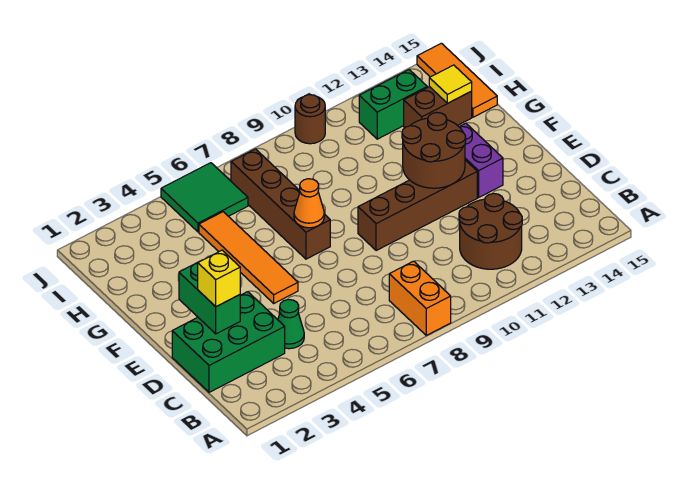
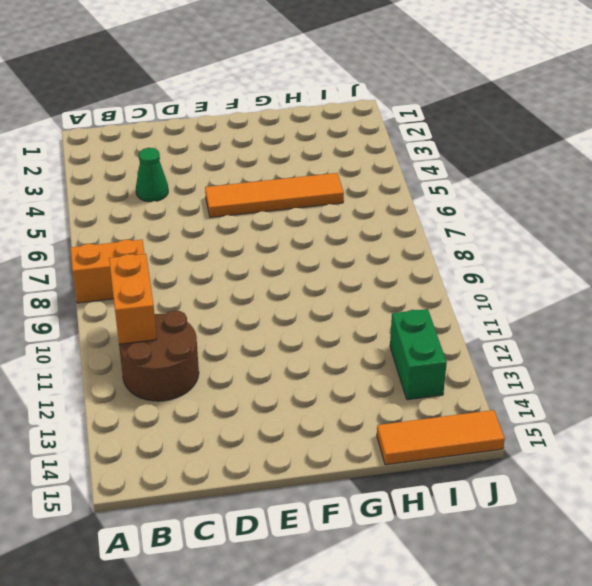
orange 1x2 brick [109,254,157,344] -> none
none -> green 2x3 brick [172,292,285,392]
none -> brown 1x4 brick [358,160,477,251]
none -> purple 1x2 brick [460,123,503,197]

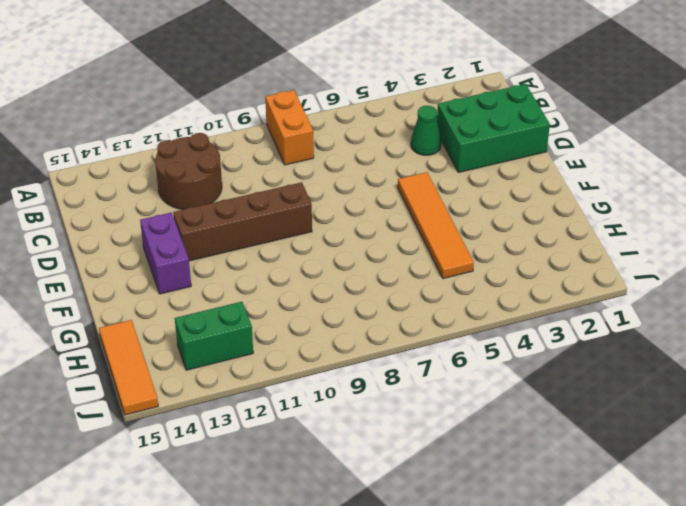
none -> brown 1x4 brick [231,149,330,259]
none -> brown 1x2 brick [404,87,472,128]
none -> green 2x2 tile [161,163,248,232]

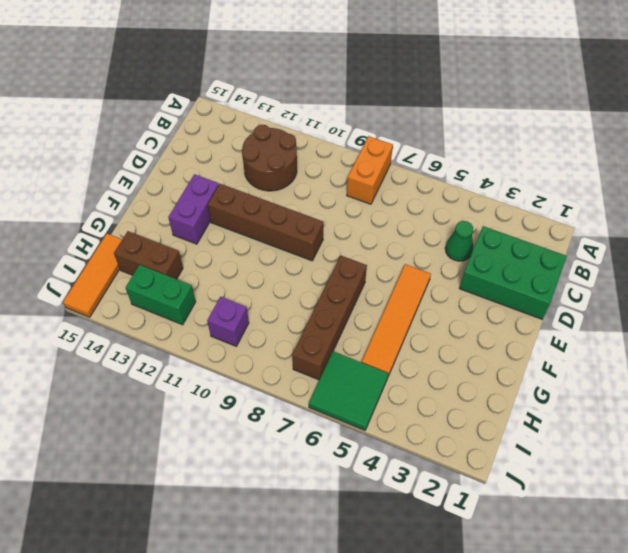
purple 1x1 brick [207,297,249,346] -> none
none -> brown 1x1 round brick [295,95,325,144]
none -> green 1x2 brick [179,262,240,334]
none -> brown 2x2 round brick [402,112,466,188]

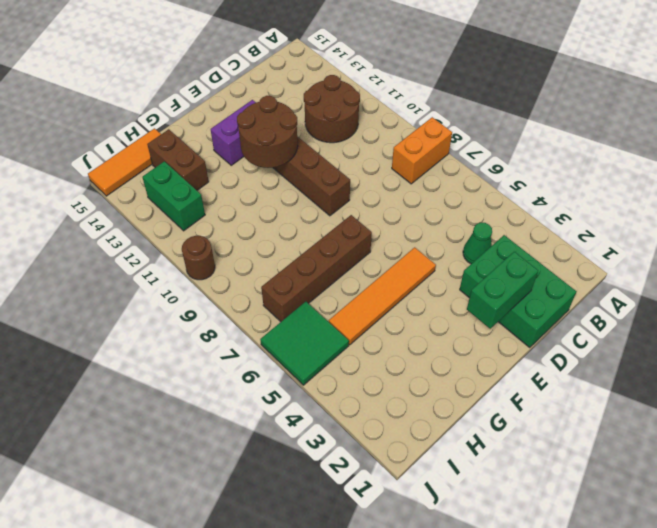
none -> orange 1x1 cone [294,179,324,228]
none -> yellow 1x1 tile [429,65,472,103]
none -> yellow 1x1 brick [198,250,240,307]

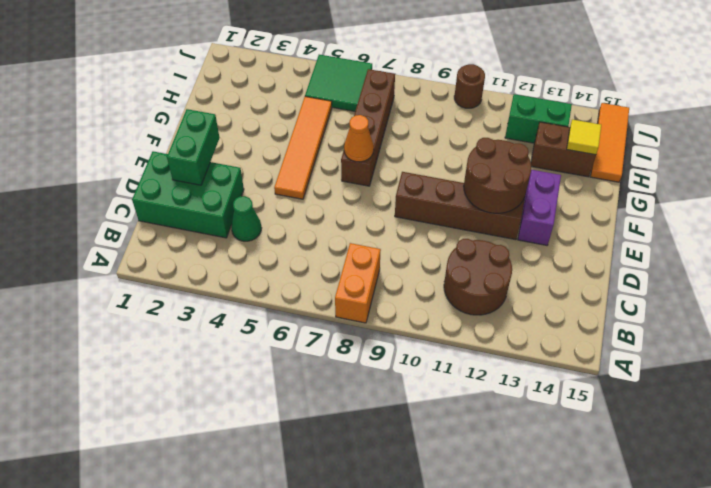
none -> yellow 1x1 brick [198,250,240,307]

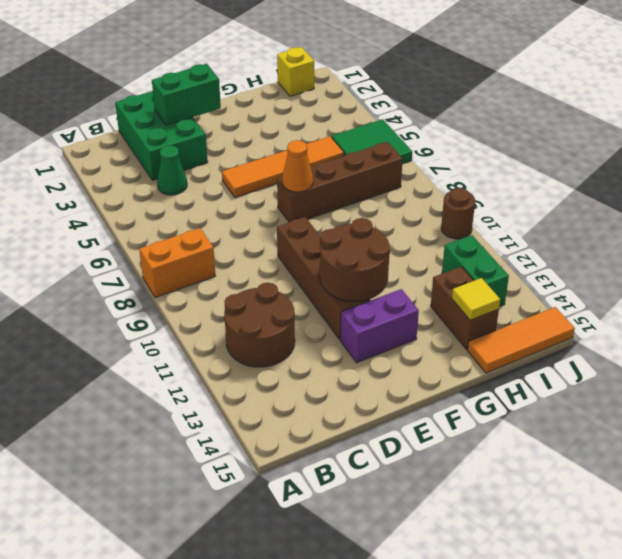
yellow 1x1 brick [277,47,314,96] -> yellow 1x1 brick moved to [198,250,240,307]

